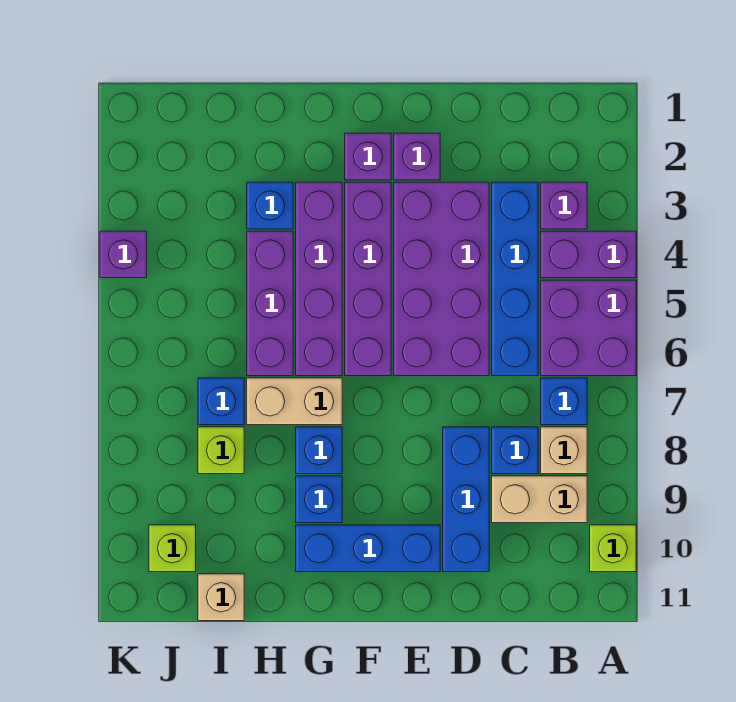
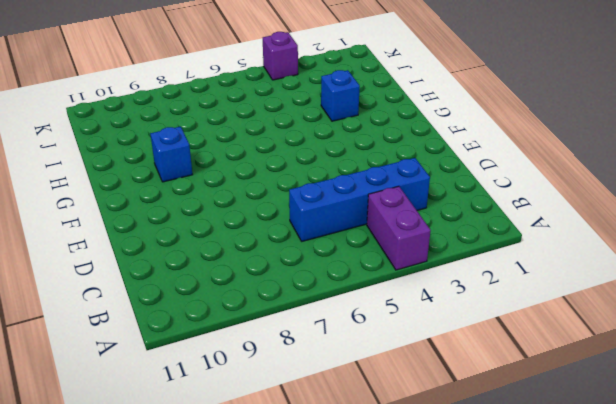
none -> purple 2x2 brick [541,280,636,376]
none -> lime 1x1 brick [590,525,636,572]
none -> purple 1x1 brick [541,182,587,229]

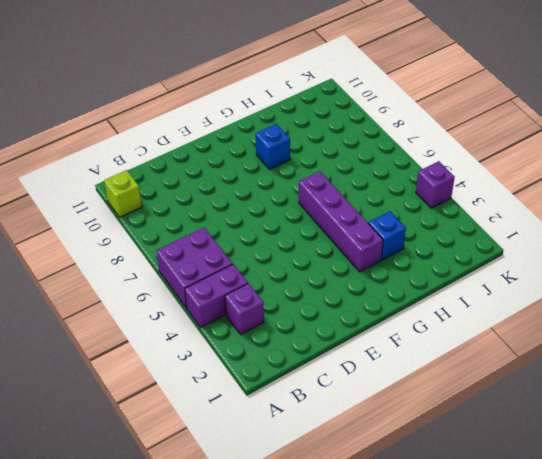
none -> blue 1x1 brick [541,378,587,425]
none -> tan 1x1 brick [541,427,587,474]
none -> tan 1x2 brick [492,476,587,523]

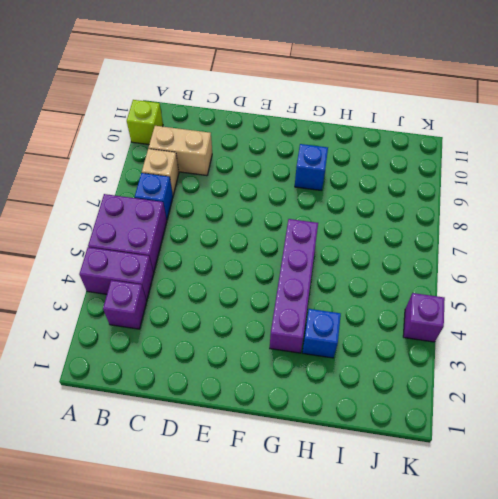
none -> blue 1x4 brick [492,182,538,376]
none -> blue 1x1 brick [492,427,538,474]
none -> purple 2x4 brick [394,182,489,376]

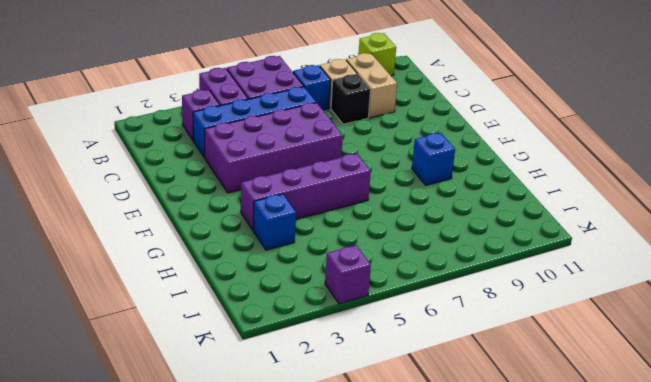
black 1x1 brick [331,74,371,124] -> blue 1x1 brick [492,427,538,474]
none -> blue 1x3 brick [443,427,489,572]
none -> purple 1x1 brick [394,133,440,180]
none -> blue 1x3 brick [296,525,440,572]

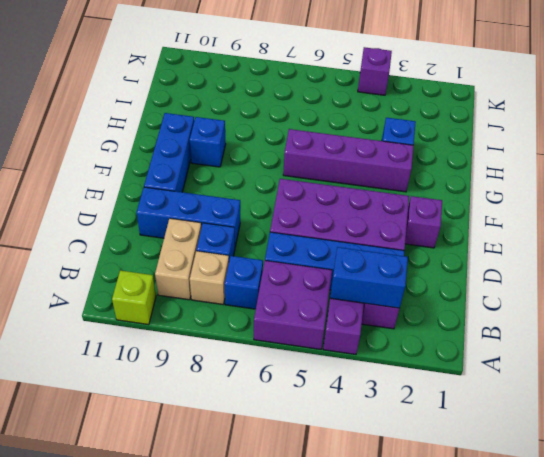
blue 1x2 brick [330,247,408,308] -> none
none -> purple 1x1 brick [345,133,391,180]
none -> purple 1x4 brick [345,182,391,376]
none -> tan 1x2 brick [247,378,342,425]

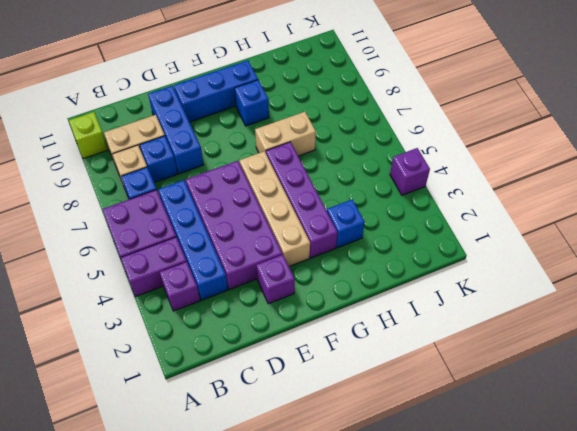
tan 1x4 brick [240,151,310,266] -> purple 1x4 brick [345,182,391,376]
none -> purple 1x1 brick [345,133,391,180]
none -> blue 1x1 brick [296,427,342,474]
none -> purple 1x3 brick [247,231,293,376]

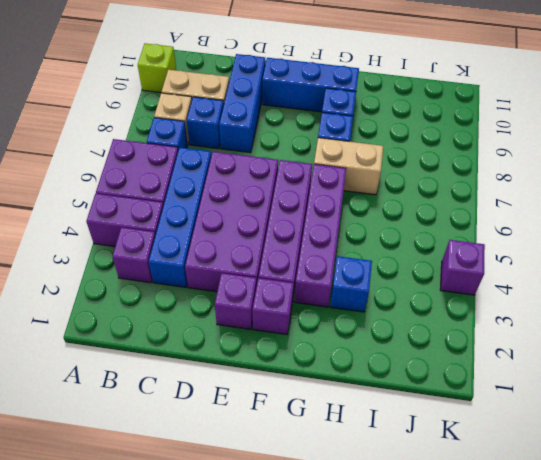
none -> purple 1x3 brick [247,231,293,376]
none -> blue 1x1 brick [198,378,244,425]
none -> lime 1x1 brick [198,427,244,474]

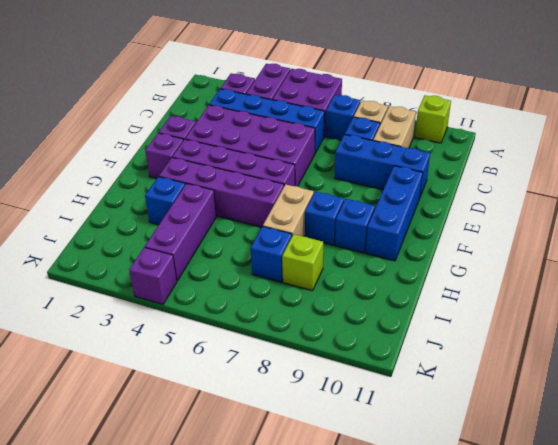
purple 1x3 brick [145,184,216,281] -> purple 1x3 brick turned to [247,231,293,376]
none -> tan 1x1 brick [198,574,244,621]
none -> lime 1x1 brick [149,525,196,572]

